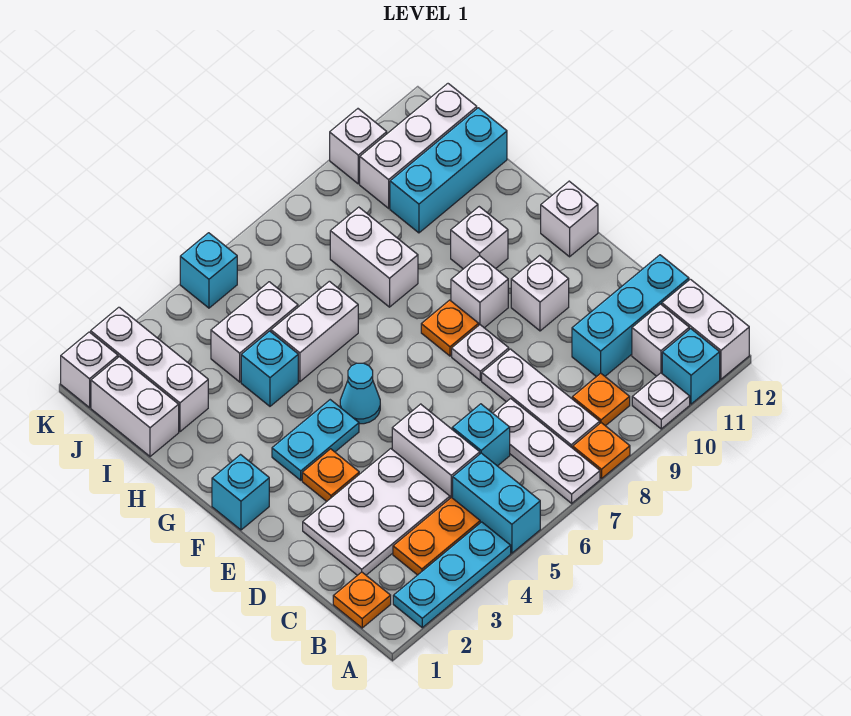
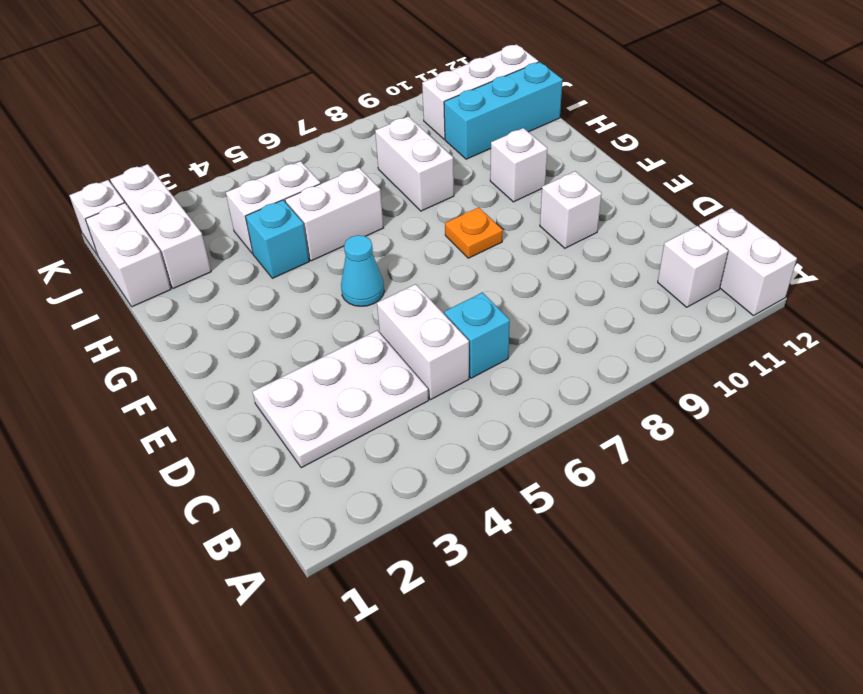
none -> cyan 1x3 plate [393,522,511,628]
none -> cyan 1x2 brick [453,453,540,553]
none -> white 1x3 plate [493,398,600,503]
none -> orange 1x1 plate [573,423,630,479]

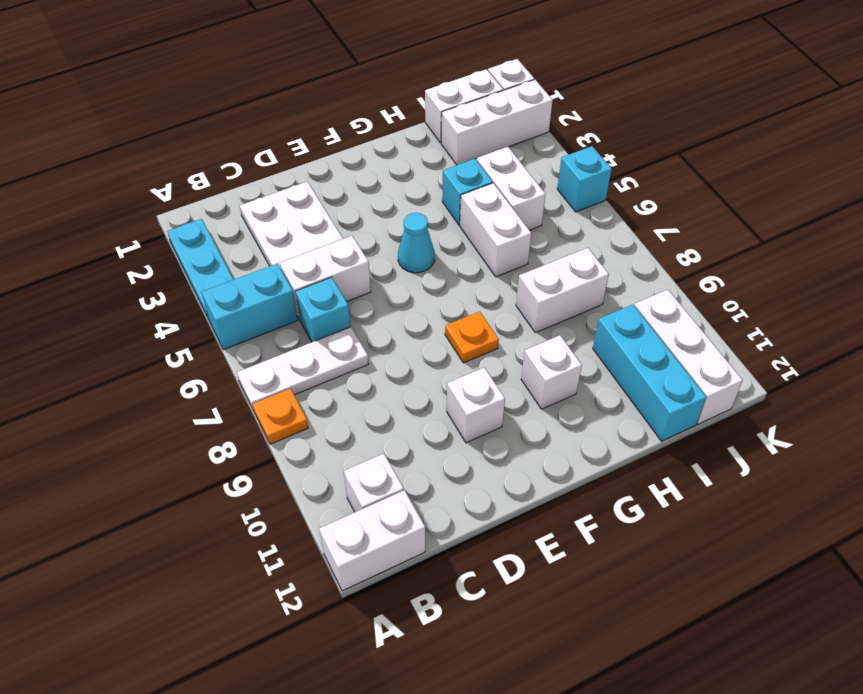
none -> white 1x1 plate [632,373,690,429]
none -> cyan 1x1 brick [662,329,720,404]
none -> orange 1x1 plate [333,572,391,628]
none -> orange 1x2 plate [393,497,480,575]

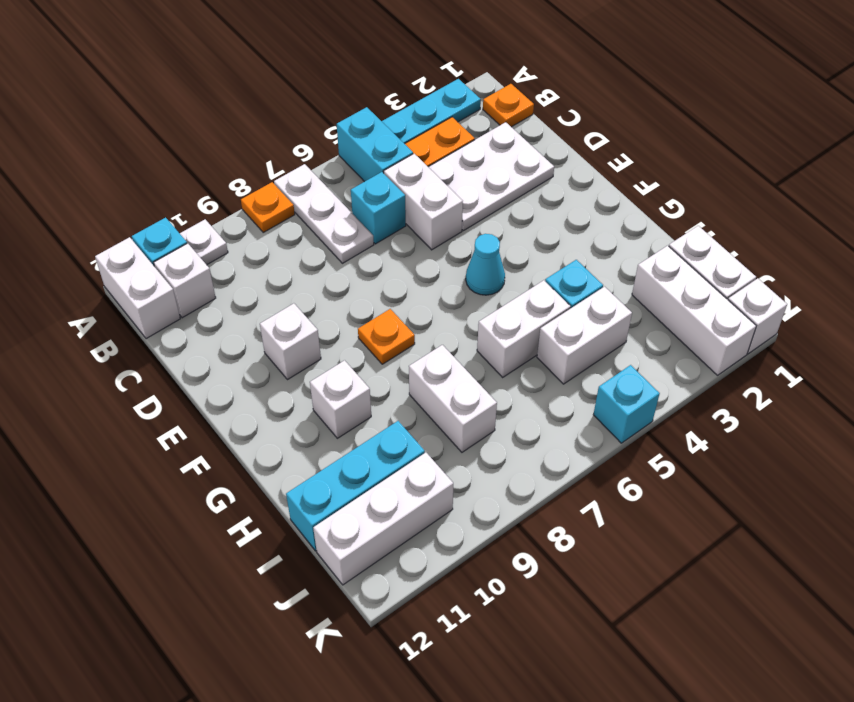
none -> white 1x3 plate [482,349,600,448]
none -> orange 1x1 plate [572,373,630,426]
none -> cyan 1x3 brick [572,255,689,377]
none -> orange 1x1 plate [302,449,359,502]

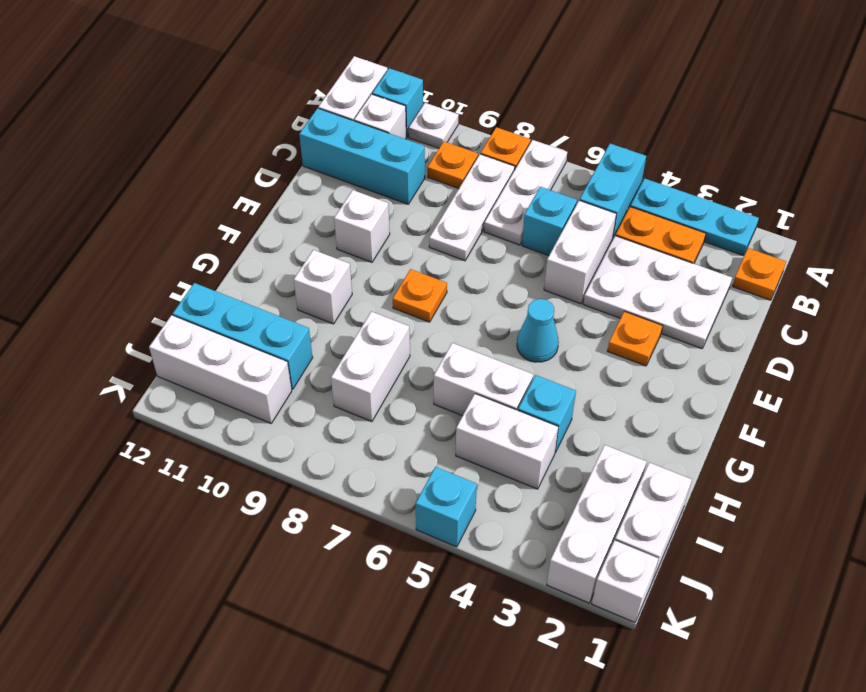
none -> white 1x1 plate [452,325,509,380]
none -> cyan 1x1 brick [212,455,269,530]
none -> cyan 1x2 plate [272,400,359,480]
none -> white 1x1 brick [451,256,508,328]

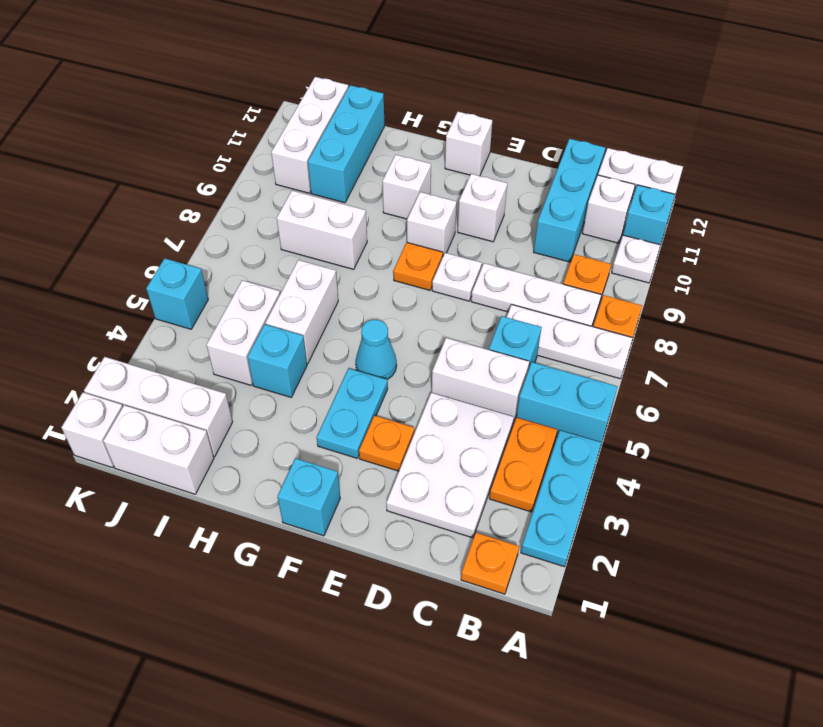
none -> white 1x1 brick [330,109,387,184]

